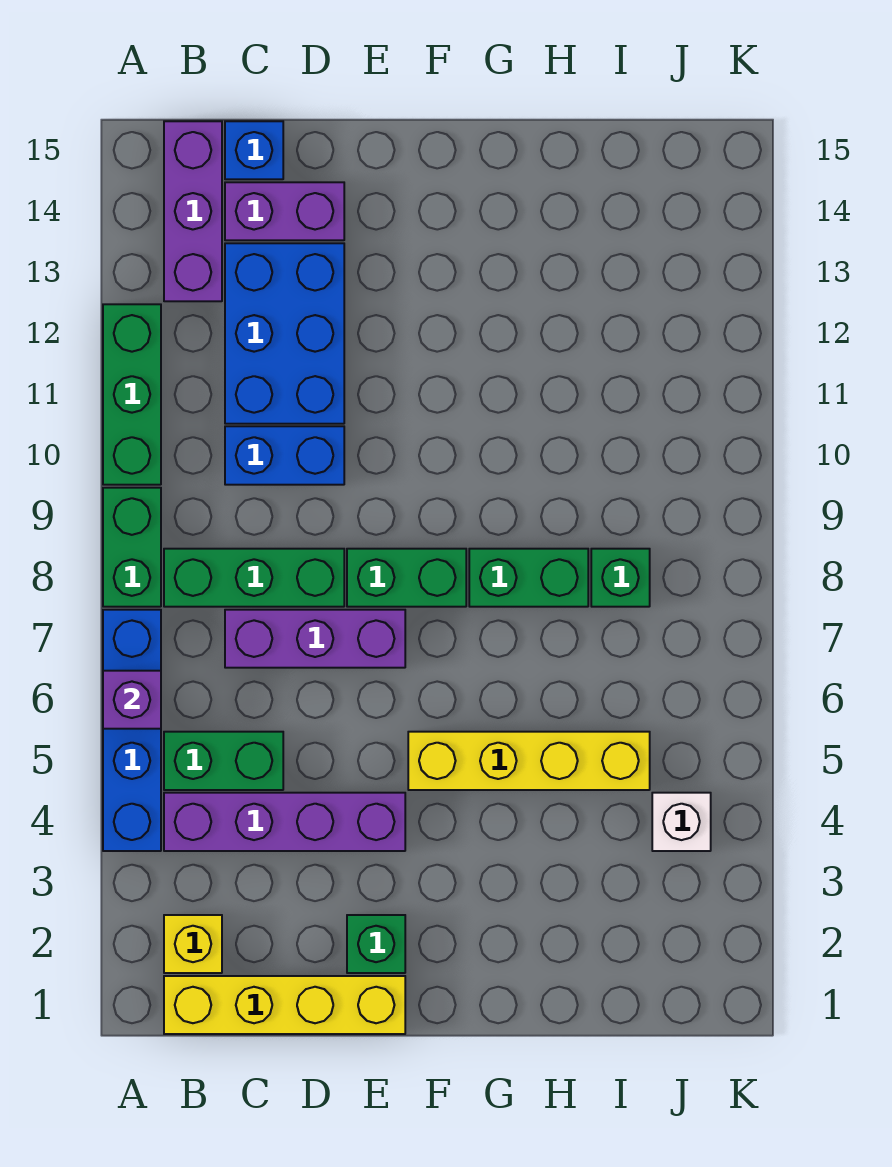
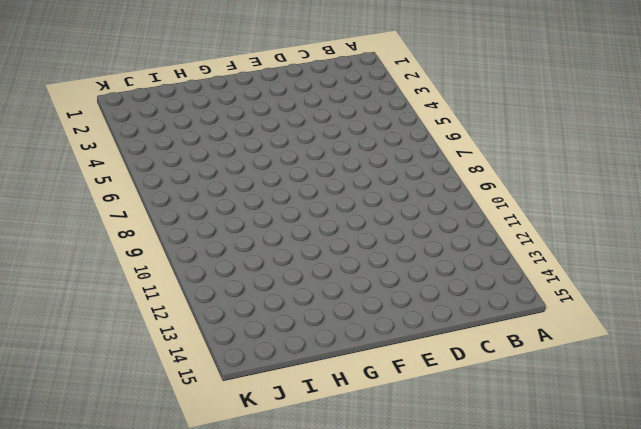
none -> blue 1x4 brick [103,610,161,851]
none -> green 1x2 brick [103,488,161,607]
none -> green 1x3 brick [103,304,161,485]

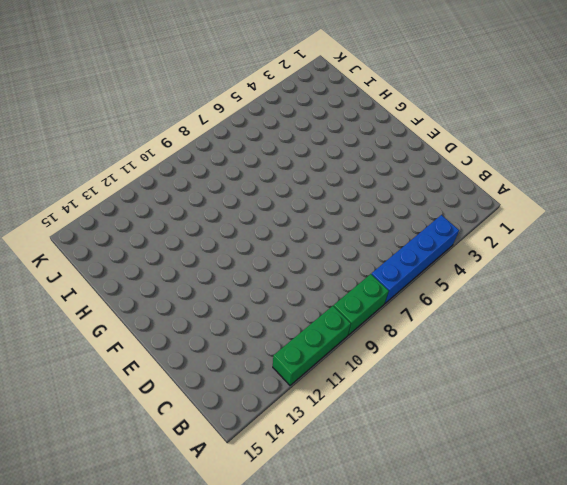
none -> yellow 1x4 brick [164,976,405,1034]
none -> yellow 1x1 brick [164,915,222,973]
none -> purple 1x4 brick [164,793,405,851]

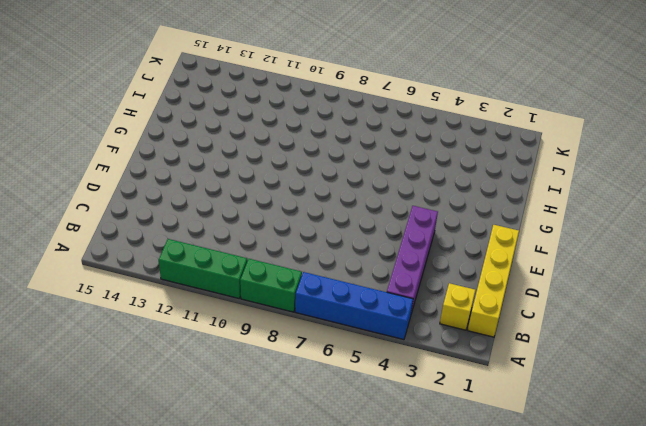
none -> green 1x2 brick [164,732,283,790]
none -> green 1x3 brick [164,549,344,607]
none -> purple 1x3 brick [164,121,222,301]

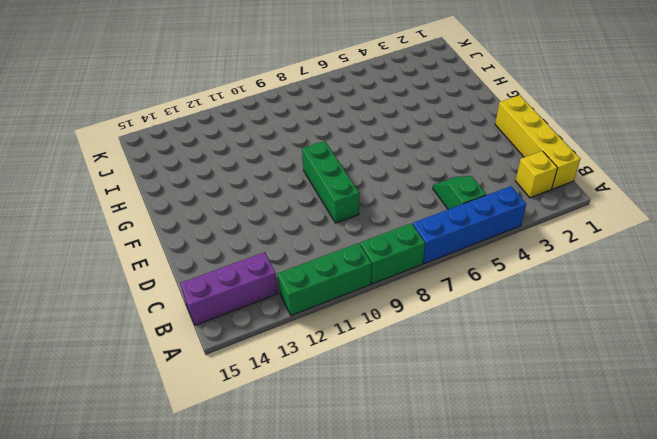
green 1x2 slope [433,176,486,209] -> green 1x2 brick [164,732,283,790]
green 1x3 brick [302,141,359,223] -> green 1x3 brick moved to [164,549,344,607]
none -> purple 1x4 brick [164,793,405,851]
none -> purple 1x3 brick [225,610,405,668]
none -> blue 1x2 brick [225,426,344,485]

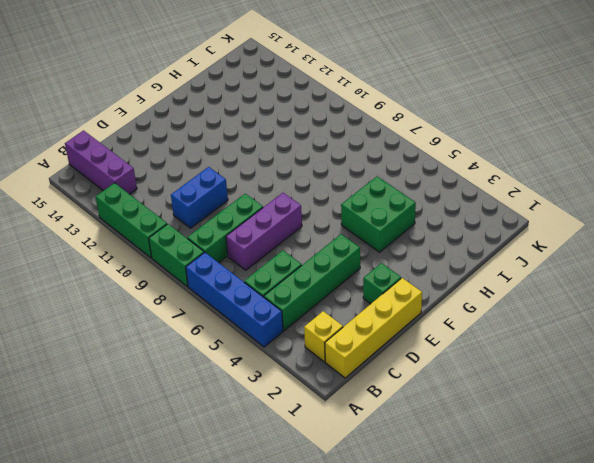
green 1x4 brick [264,234,360,331] -> purple 1x4 brick [164,793,405,851]
green 2x2 brick [341,176,416,252] -> yellow 1x4 brick [408,732,650,790]
none -> blue 2x3 brick [225,243,344,424]
none -> purple 1x2 brick [225,182,344,240]
none -> blue 1x1 brick [225,121,283,179]

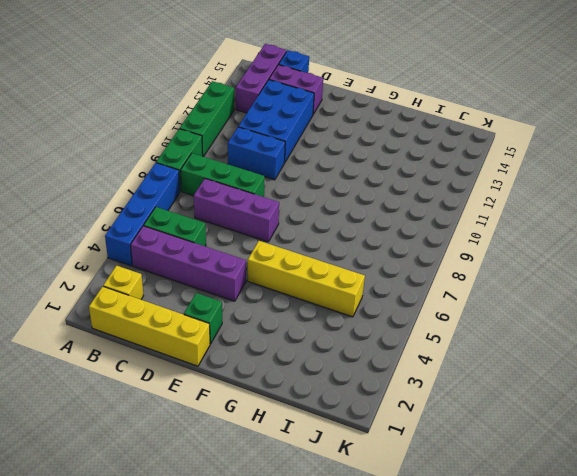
none -> green 1x2 brick [347,549,466,607]
none -> green 1x2 brick [469,549,588,607]
none -> green 1x1 brick [591,549,650,607]

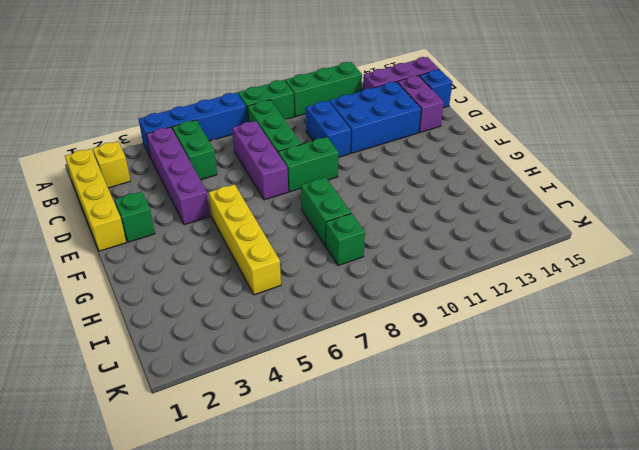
green 1x2 brick [278,137,339,192] -> green 1x2 brick turned to [347,549,466,607]
none -> white 1x1 brick [652,793,711,851]
none -> purple 1x1 brick [103,671,161,729]

